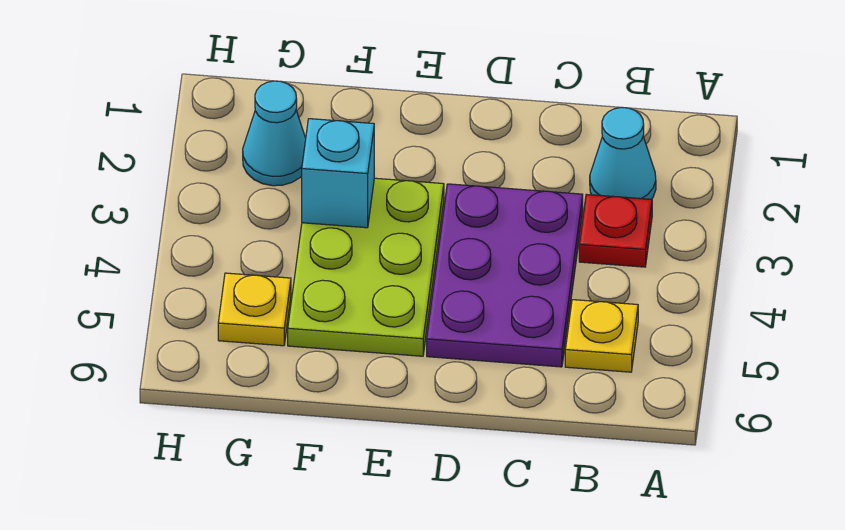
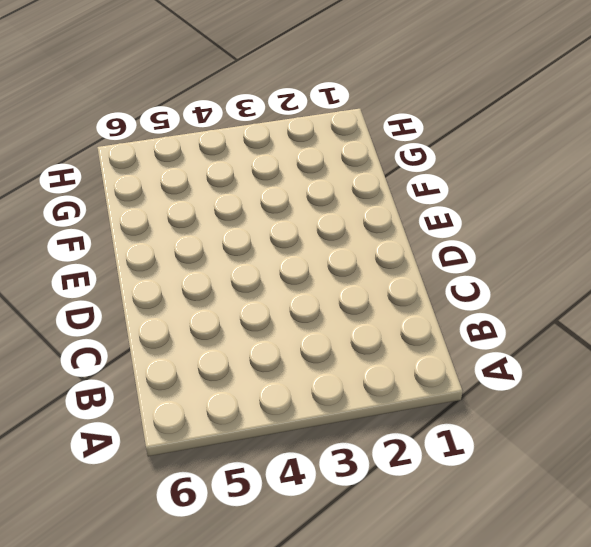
none -> cyan 1x1 cone [590,107,656,199]
none -> red 1x1 plate [579,194,652,267]

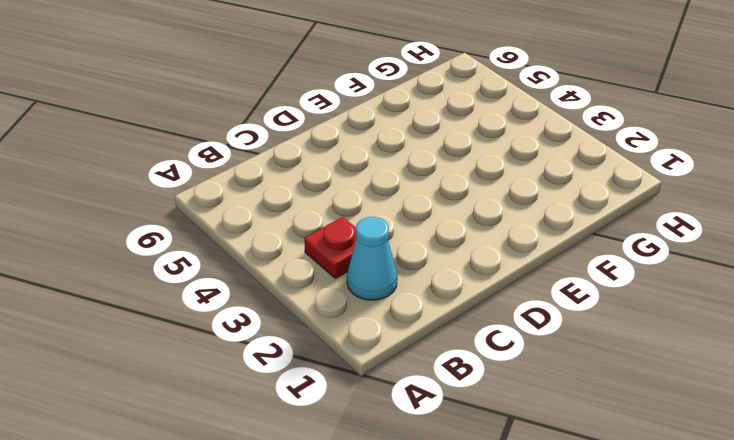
none -> yellow 1x1 plate [565,300,638,372]
none -> purple 2x3 plate [427,184,583,367]

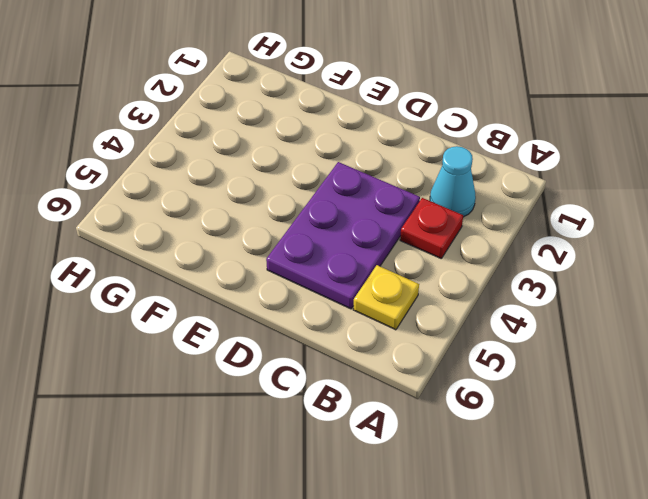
none -> lime 2x3 plate [288,178,444,356]
none -> cyan 1x1 cone [243,81,306,186]

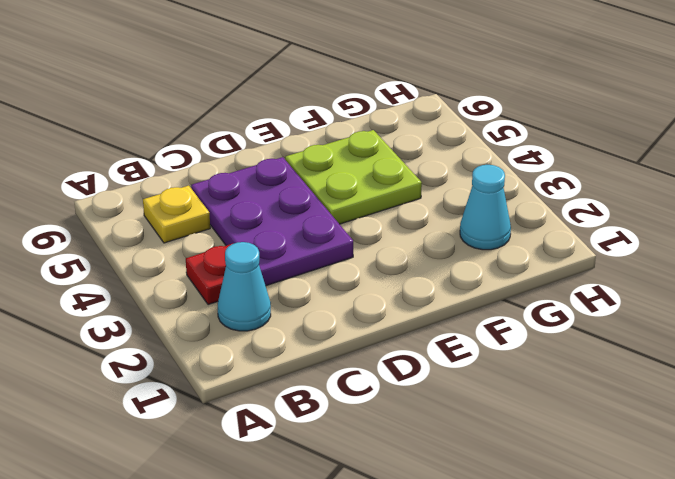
lime 2x2 plate [285,130,422,224] -> lime 2x3 plate [288,178,444,356]
none -> yellow 1x1 plate [218,273,291,346]
none -> cyan 1x1 brick [302,119,374,228]

